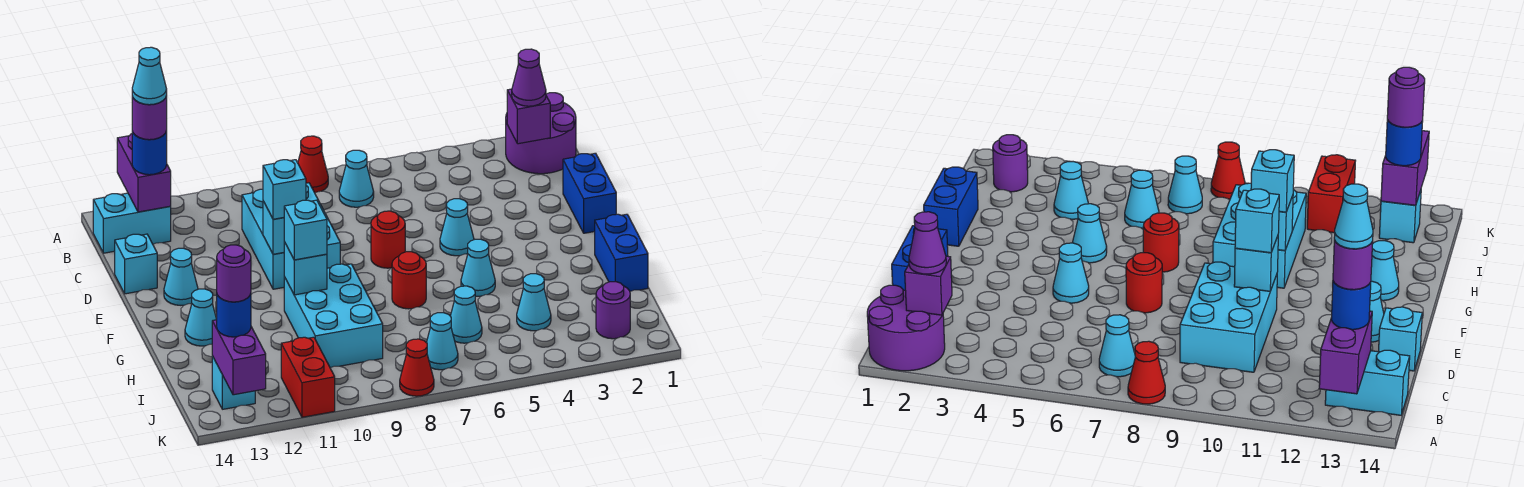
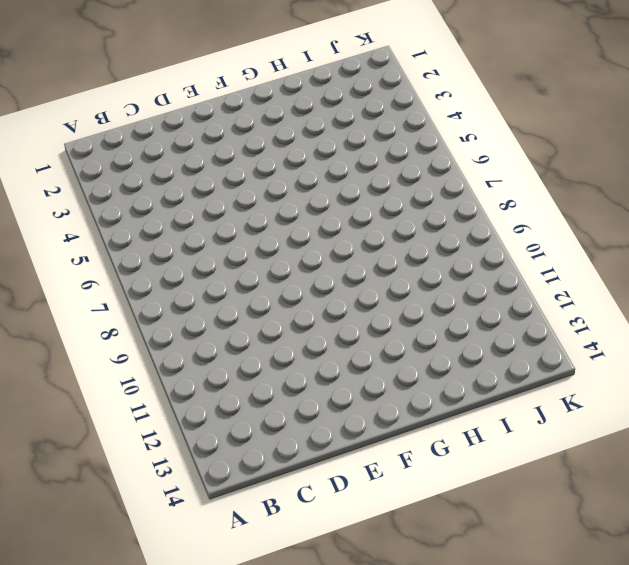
none -> purple 2x2 round brick [506,93,576,174]
none -> red 1x1 cone [298,136,328,193]
none -> cyan 1x1 cone [339,150,374,207]
none -> cyan 1x2 brick [93,193,171,253]

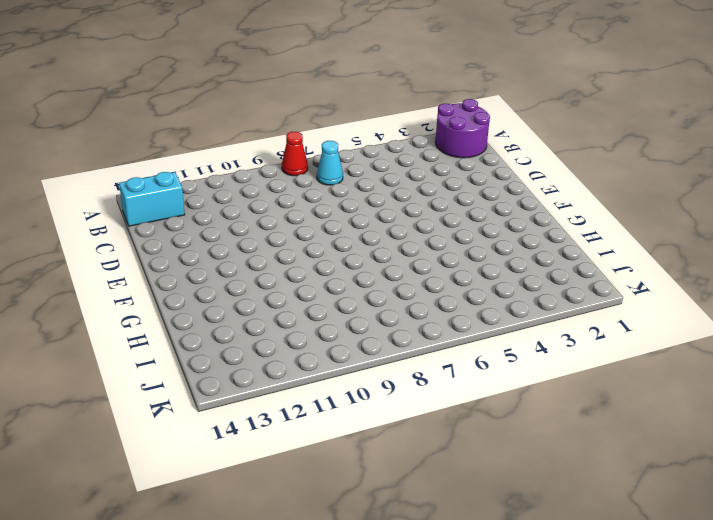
none -> cyan 2x3 brick [242,183,340,289]
none -> blue 1x2 brick [563,153,616,233]
none -> cyan 1x1 brick [115,234,157,294]
none -> cyan 1x1 cone [440,199,474,256]

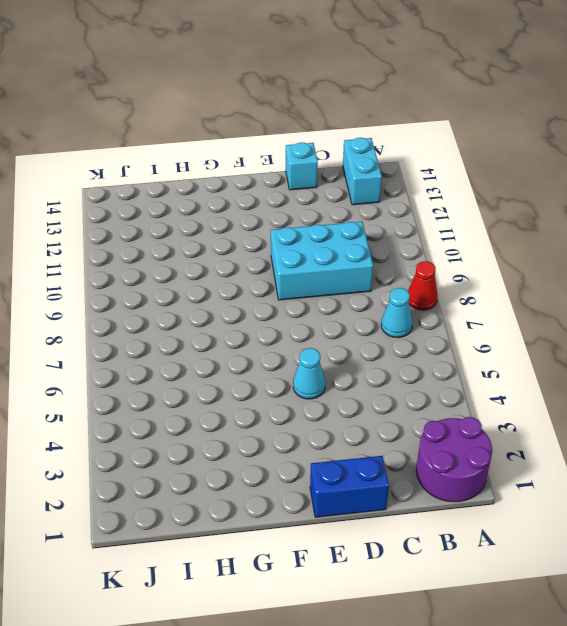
none -> red 1x1 round brick [371,211,405,268]
none -> cyan 1x1 cone [164,248,198,305]
none -> blue 1x2 brick [595,214,648,291]
none -> cyan 1x1 cone [461,239,495,296]

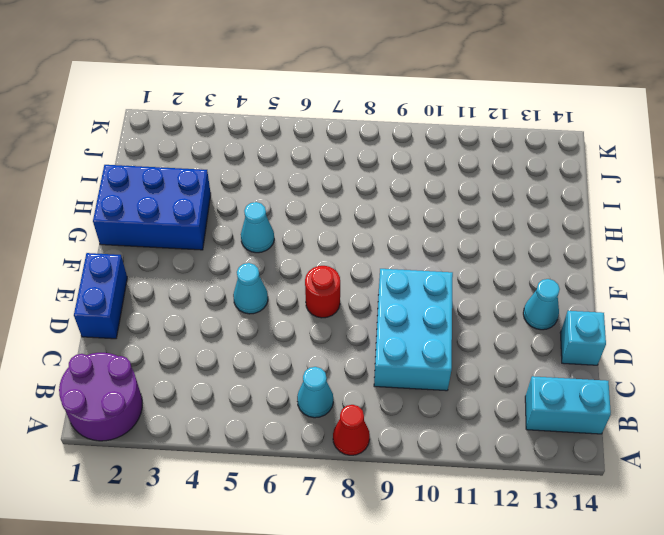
blue 2x3 brick [93,165,211,250] -> blue 1x2 brick [595,214,648,291]
none -> red 1x1 round brick [392,252,426,309]
none -> cyan 2x3 brick [284,264,383,368]
none -> cyan 1x1 cone [185,289,217,346]
none -> cyan 1x1 cone [517,274,551,331]

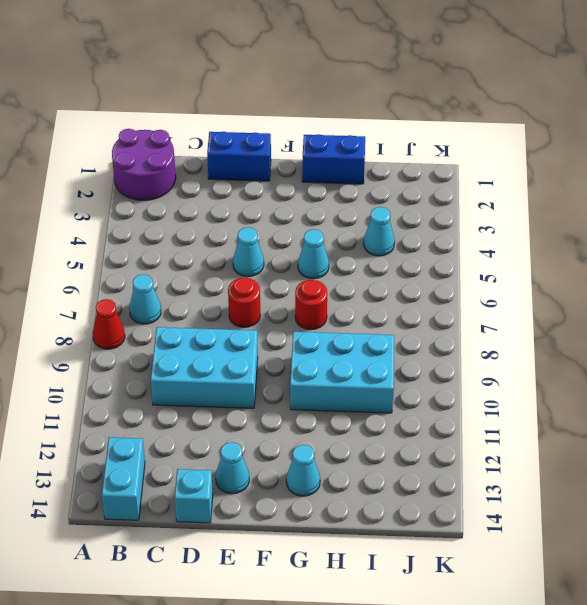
none -> cyan 1x1 cone [451,286,482,343]
none -> purple 1x1 round brick [596,282,630,339]
none -> cyan 1x1 cone [426,313,458,370]
none -> red 1x2 brick [281,337,335,417]

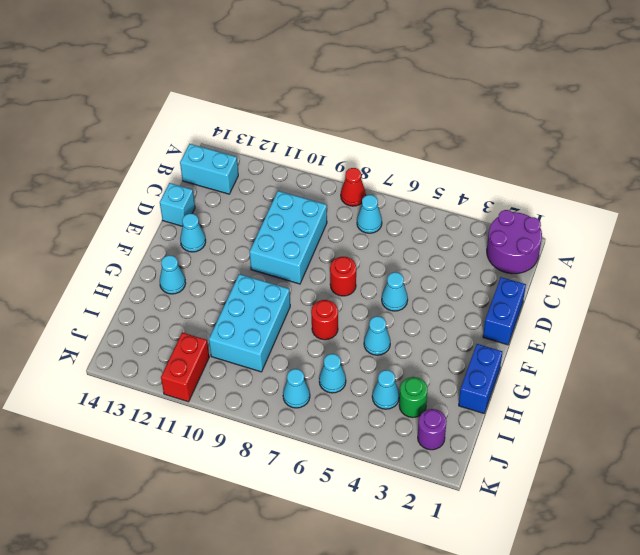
green 1x1 round brick [399,377,428,418] -> none
none -> cyan 1x1 brick [212,356,255,409]
none -> red 1x1 cone [400,339,434,396]
none -> purple 1x2 brick [117,134,171,212]
none -> purple 1x1 brick [507,89,550,144]

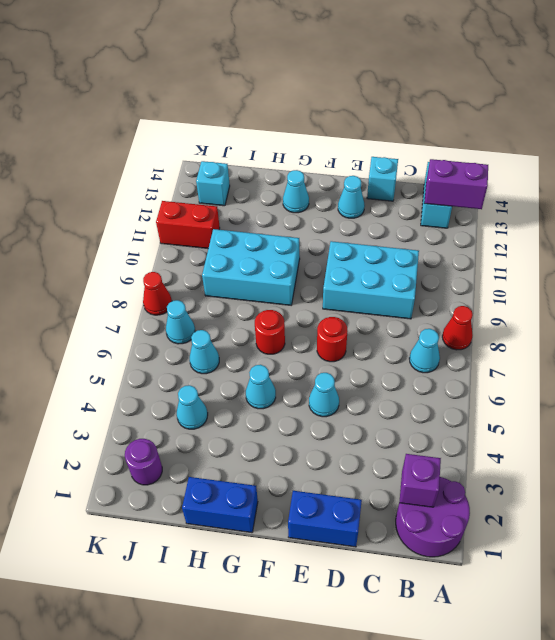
none -> cyan 1x1 brick [263,201,284,254]
none -> cyan 1x1 brick [284,242,327,295]
none -> purple 1x2 brick [212,320,266,395]
none -> purple 1x1 cone [512,49,546,106]

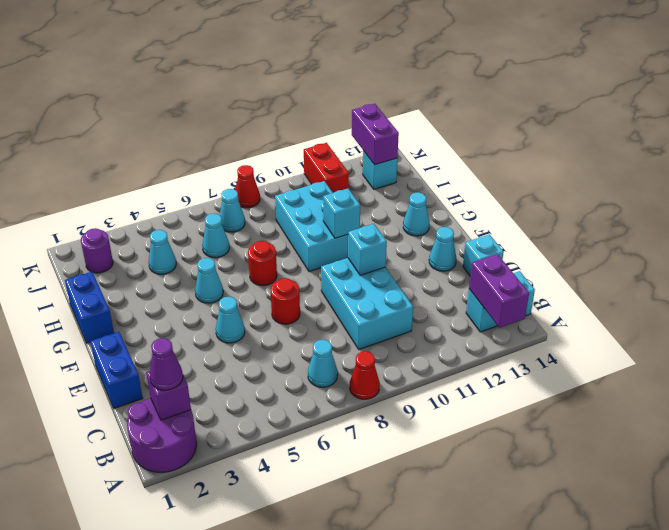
none -> blue 1x1 round brick [132,131,167,175]
none -> cyan 1x1 brick [263,160,306,219]
none -> cyan 1x1 brick [284,200,327,260]
none -> blue 1x1 round brick [217,294,251,337]

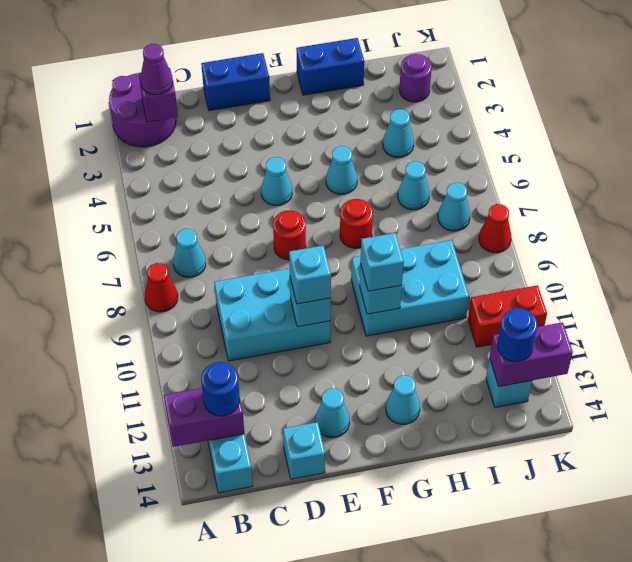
none -> purple 1x1 round brick [132,96,167,140]
none -> purple 1x1 round brick [217,245,251,302]
none -> cyan 1x1 cone [132,47,167,105]

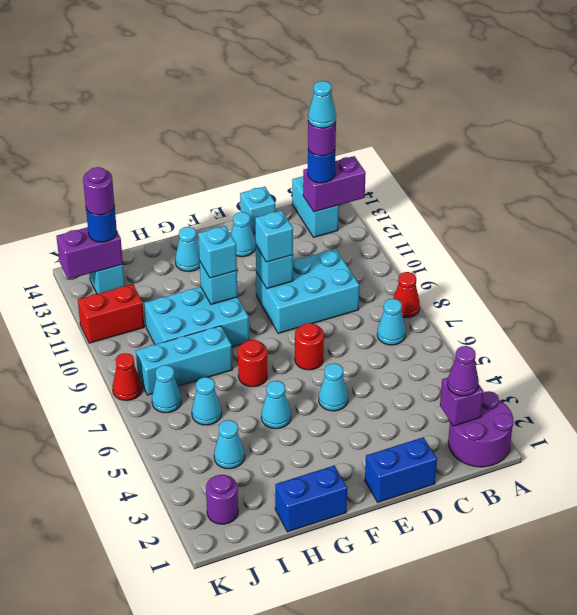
cyan 1x3 brick [136,326,232,395] -> none

